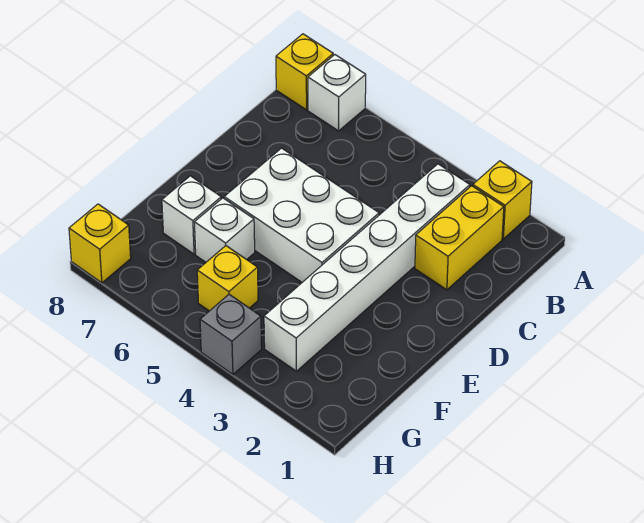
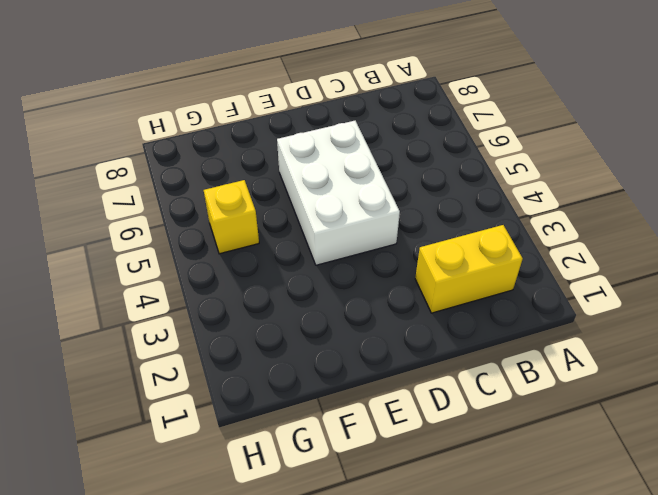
none -> yellow 1x1 brick [473,161,532,239]
none -> white 1x1 brick [308,55,366,131]

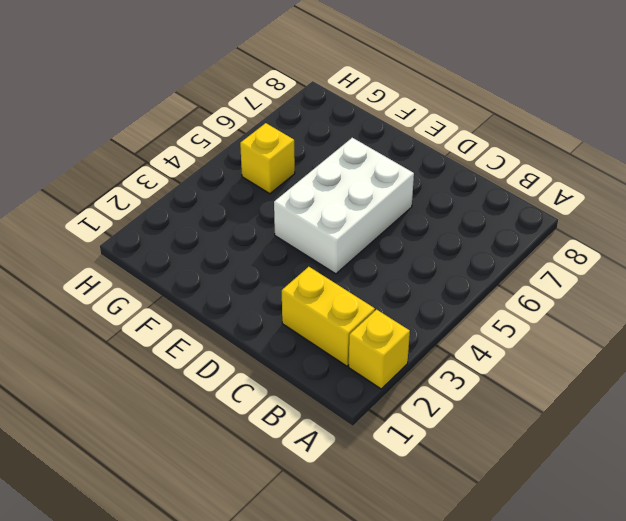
none -> white 1x1 brick [308,55,366,131]
none -> yellow 1x1 brick [276,34,333,110]

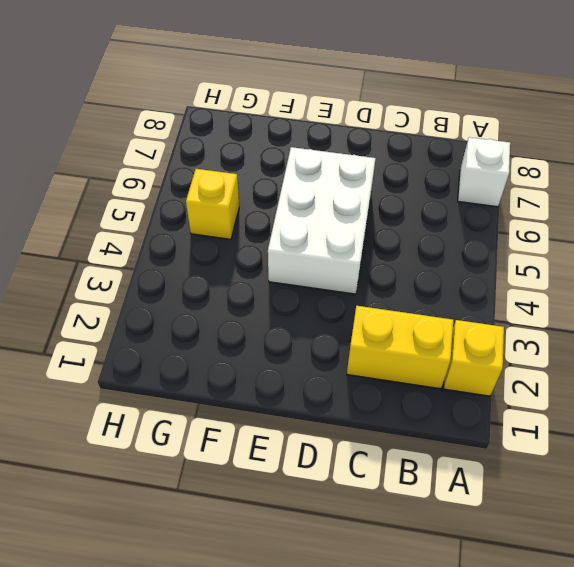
none -> yellow 1x1 brick [276,34,333,110]
none -> white 1x6 brick [264,164,470,371]

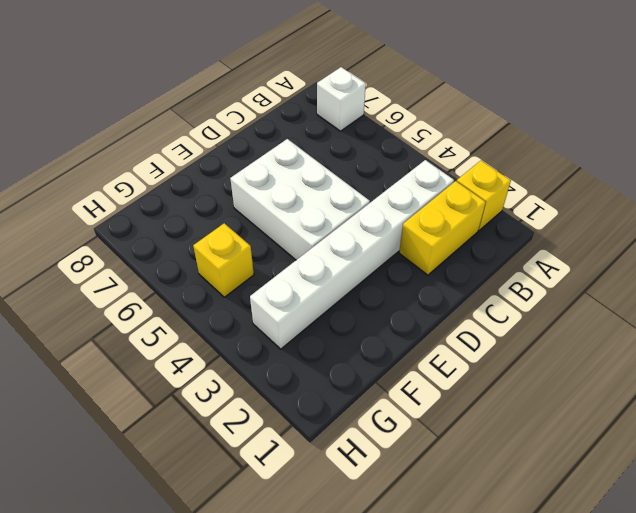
none -> yellow 1x1 brick [276,34,333,110]
none -> white 1x1 brick [194,198,255,262]

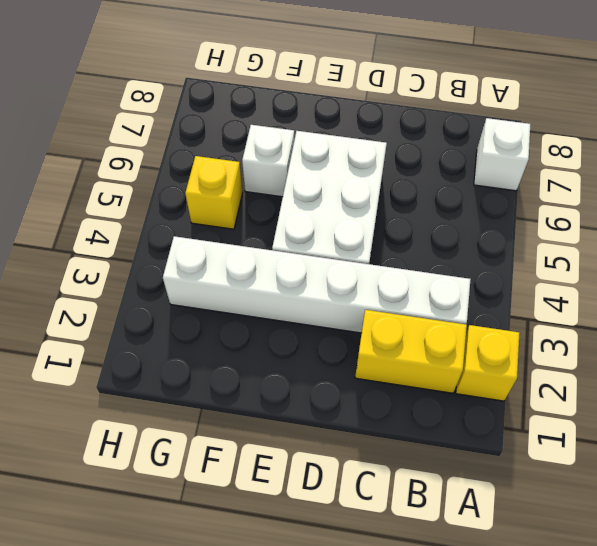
none -> yellow 1x1 brick [276,34,333,110]
none -> white 1x1 brick [162,176,221,254]

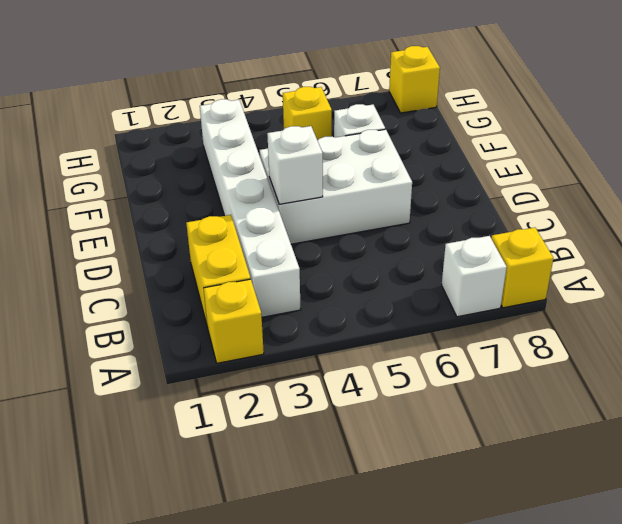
white 1x1 brick [267,126,323,204] -> white 1x1 brick moved to [162,176,221,254]
none -> grey 1x1 brick [200,294,262,374]

